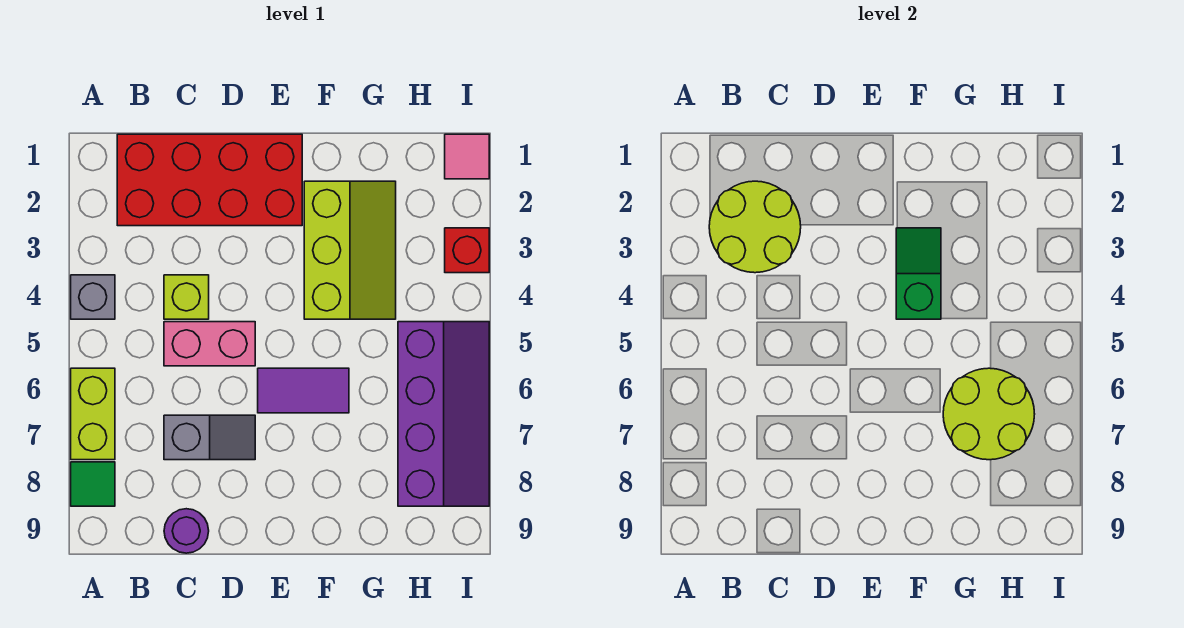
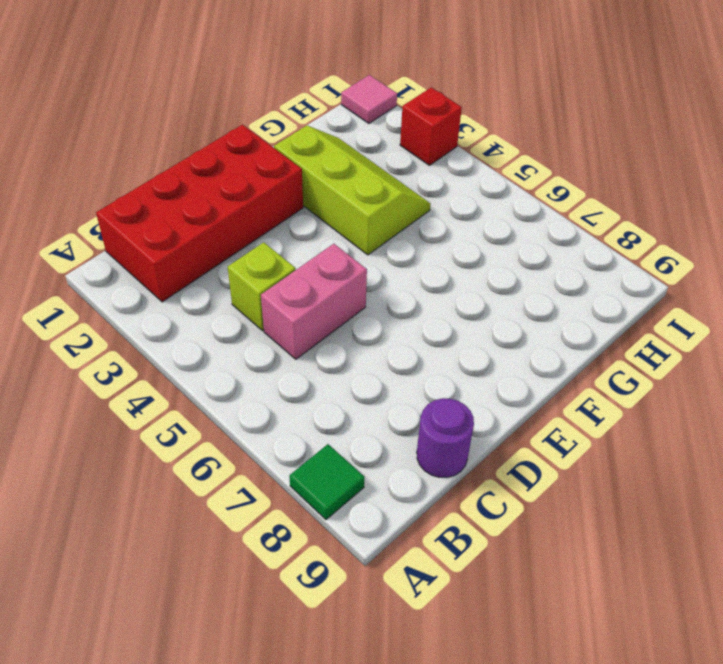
none -> grey 1x1 brick [71,275,115,319]
none -> lime 1x2 brick [71,368,115,460]
none -> grey 1x2 slope [164,415,255,460]

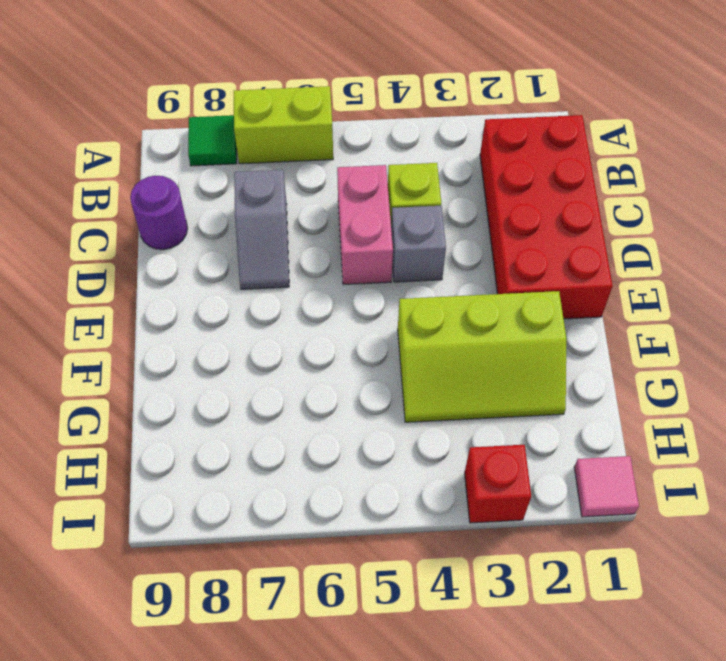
grey 1x1 brick [391,206,446,282] -> grey 1x1 brick moved to [71,275,115,319]
none -> purple 1x2 tile [258,368,349,413]
none -> purple 2x4 slope [398,322,489,506]
none -> lime 2x2 round brick [709,181,801,273]

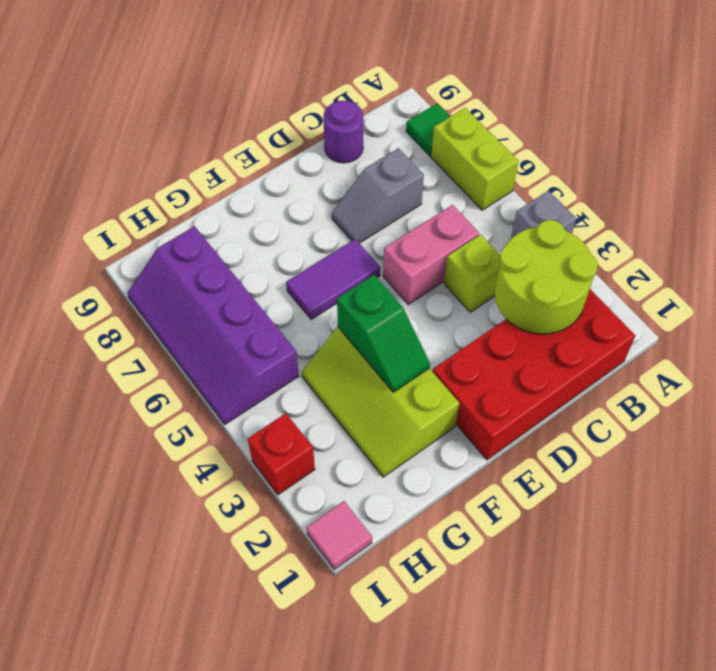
none -> lime 2x2 round brick [943,368,1035,460]

